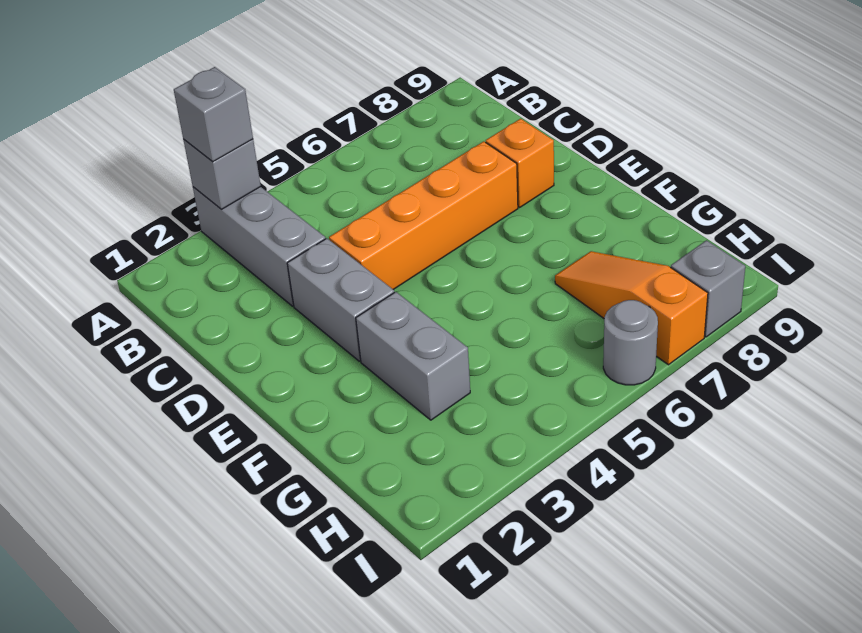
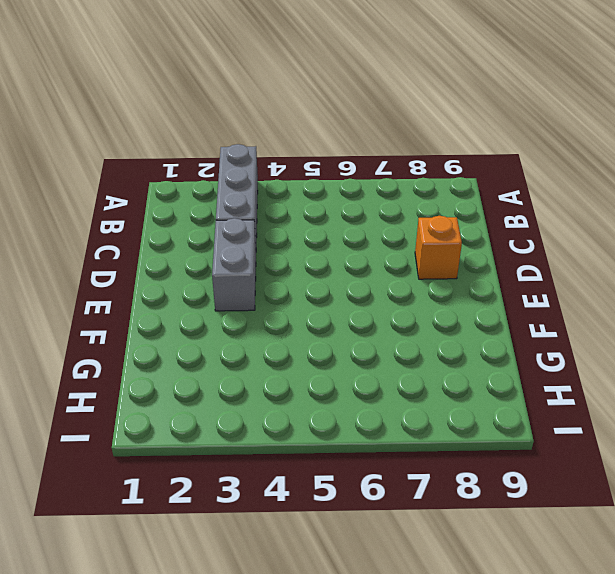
none -> orange 1x4 brick [329,141,518,290]
none -> grey 1x2 brick [356,292,470,420]

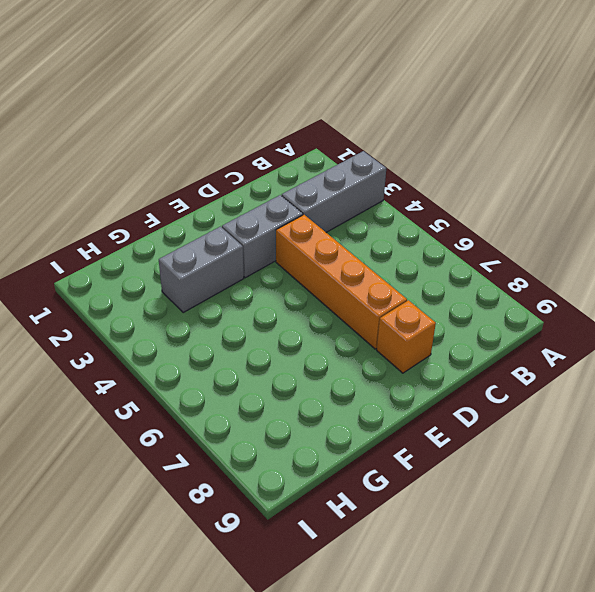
none -> orange 1x3 slope [555,251,708,365]
none -> grey 1x1 round brick [603,300,658,385]

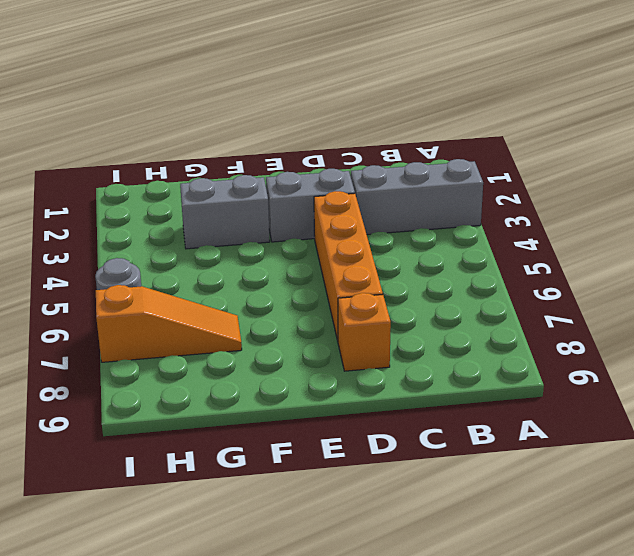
none -> grey 1x1 brick [671,240,745,337]
none -> grey 1x1 brick [183,139,261,209]

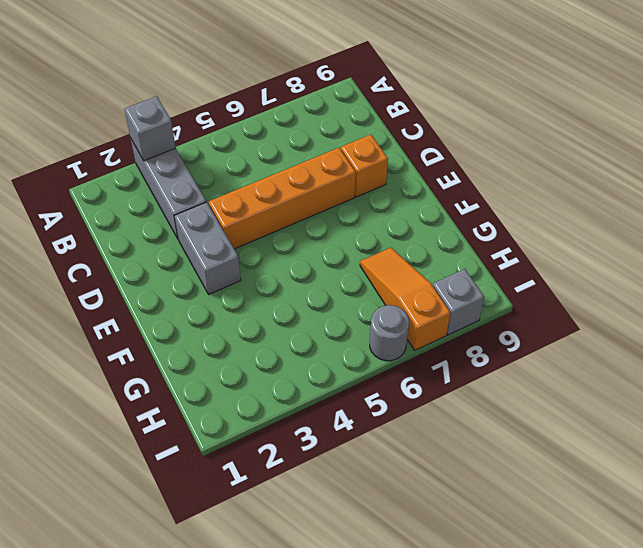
none -> grey 1x2 brick [356,292,470,420]
none -> grey 1x1 brick [174,67,253,162]

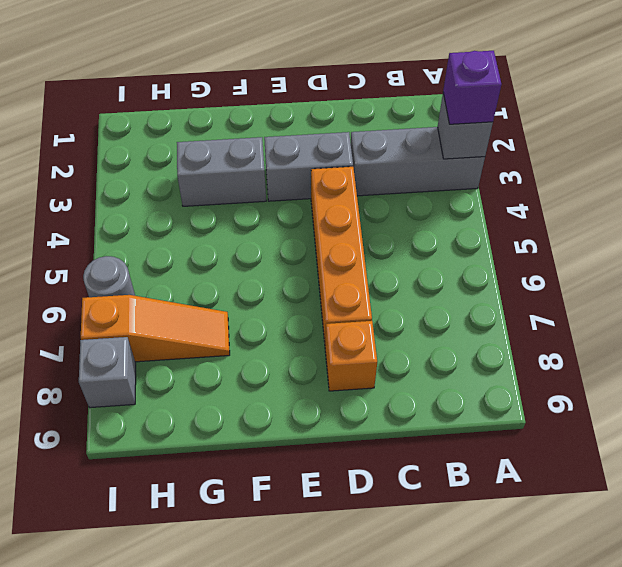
purple 1x1 brick [443,51,501,124] -> grey 1x1 brick [174,67,253,162]

